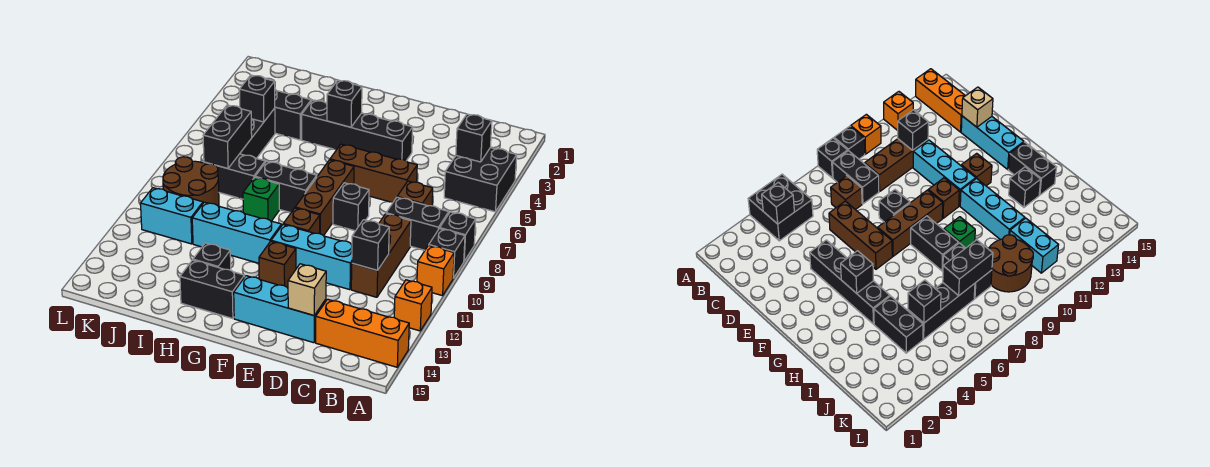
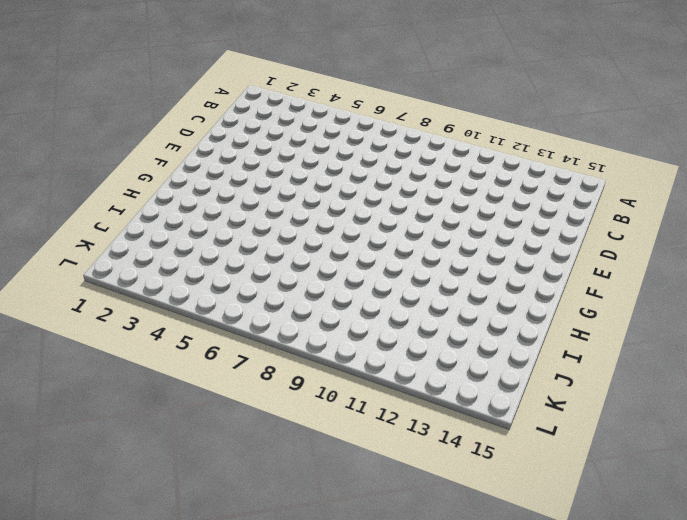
none -> black 2x2 brick [444,147,517,212]
none -> black 1x1 brick [440,212,476,261]
none -> black 1x1 brick [429,229,465,278]
none -> orange 1x1 brick [417,245,454,296]

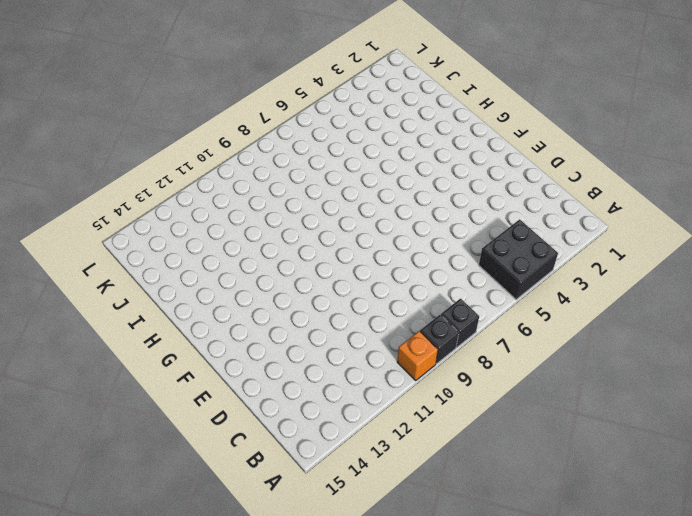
none -> orange 1x1 brick [394,280,432,331]
none -> orange 1x3 brick [316,299,409,367]
none -> black 1x2 brick [386,197,449,250]
none -> brown 1x1 brick [397,181,433,206]

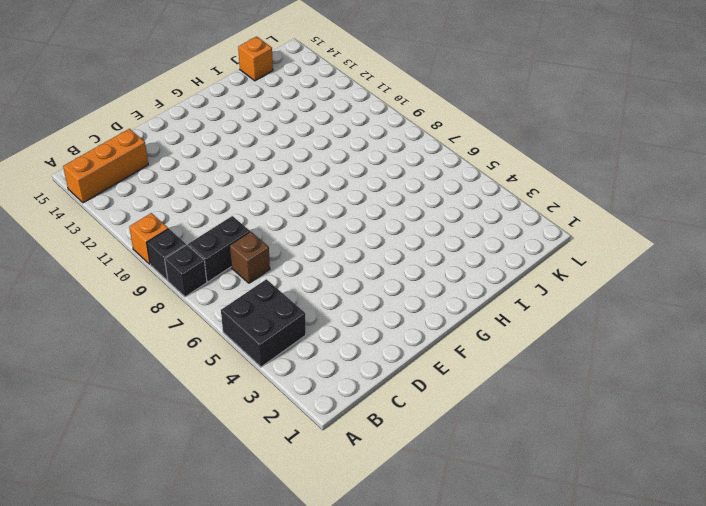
orange 1x1 brick [238,37,273,81] -> orange 1x1 brick moved to [394,280,432,331]
none -> brown 1x3 brick [351,214,411,297]
none -> brown 1x3 brick [330,144,417,203]
none -> cyan 1x3 brick [271,225,352,290]
none -> cyan 1x3 brick [234,276,326,343]

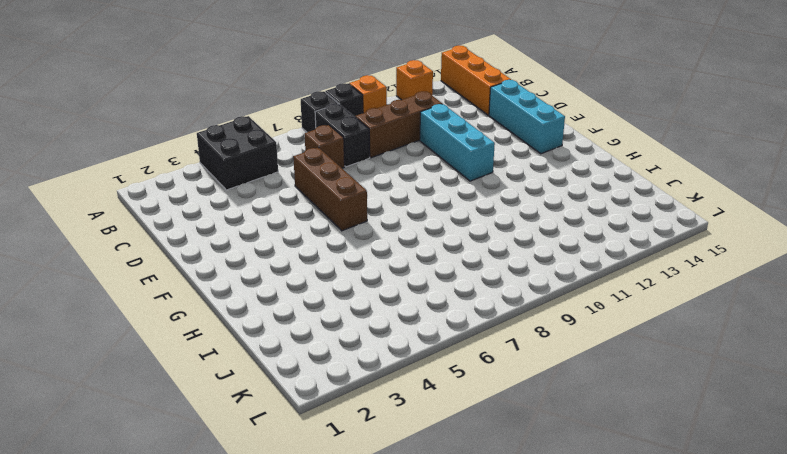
none -> black 1x4 brick [302,100,413,161]
none -> black 1x1 brick [333,183,369,231]
none -> brown 1x3 brick [295,160,354,236]
none -> brown 1x1 brick [283,208,320,234]

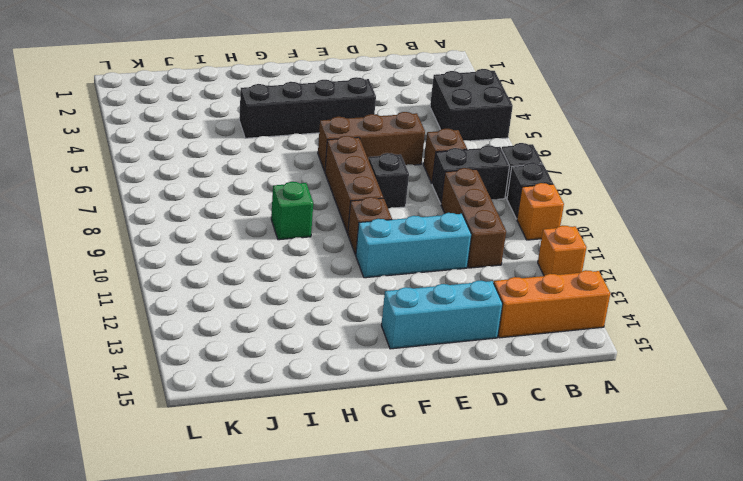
none -> brown 1x1 brick [259,241,296,287]
none -> black 1x2 brick [255,161,317,213]
none -> cyan 1x3 brick [192,202,281,263]
none -> black 1x2 brick [180,260,245,319]

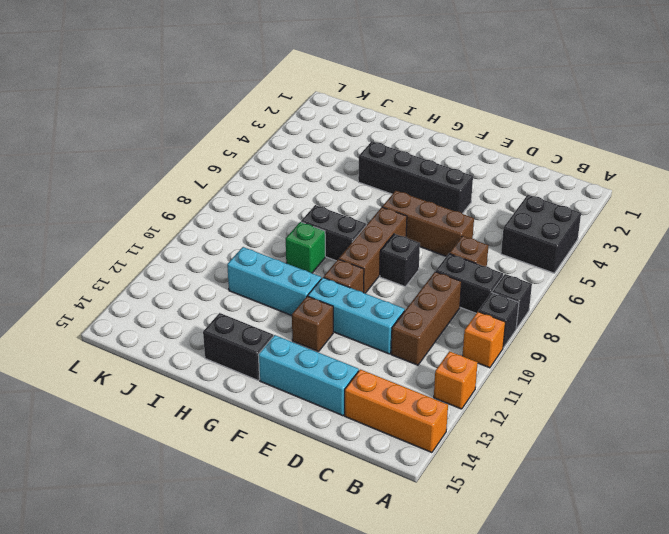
none -> black 1x1 brick [193,243,231,270]
none -> black 1x2 brick [275,89,311,140]
none -> black 1x2 brick [204,154,265,199]
none -> black 1x3 brick [240,108,275,159]

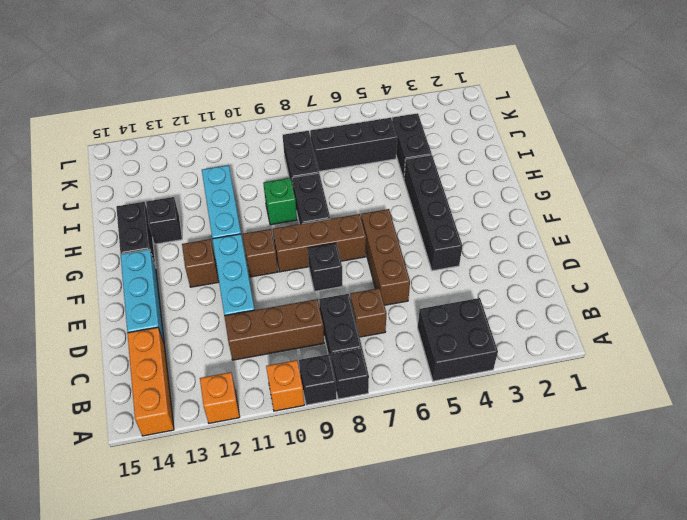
none -> brown 2x2 round brick [163,157,219,206]
none -> cyan 1x2 brick [141,188,203,244]
none -> black 1x1 brick [456,114,492,162]
none -> black 1x1 brick [352,220,389,270]

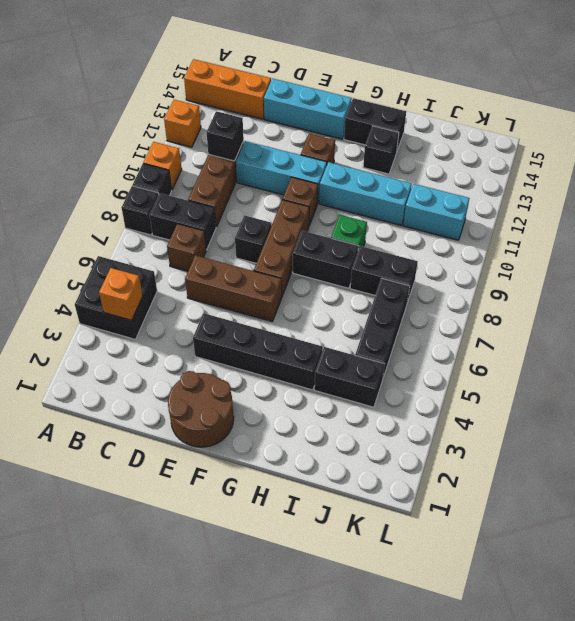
orange 1x1 brick [99,268,143,320] -> black 1x1 brick [456,114,492,162]
brown 2x2 round brick [168,371,234,447] -> brown 2x2 round brick moved to [163,157,219,206]
none -> tan 1x1 brick [288,264,326,315]
none -> black 1x1 brick [327,80,362,127]
none -> black 1x1 brick [239,75,275,122]
none -> black 1x2 brick [203,105,252,169]

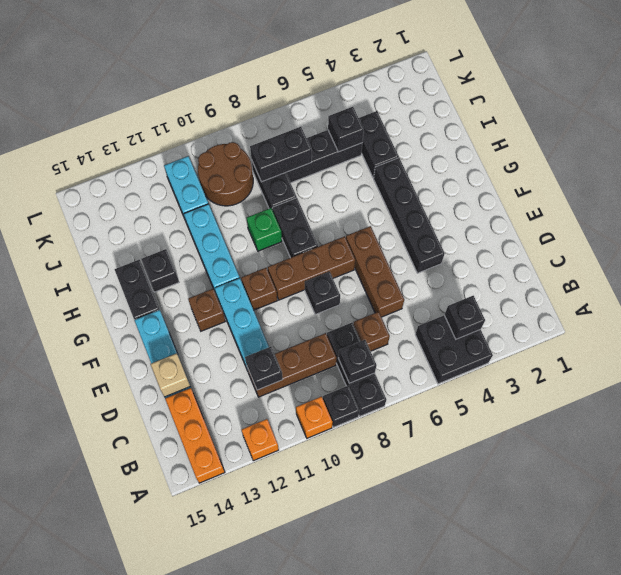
black 1x1 brick [338,340,377,383] -> black 1x1 brick moved to [327,80,362,127]

